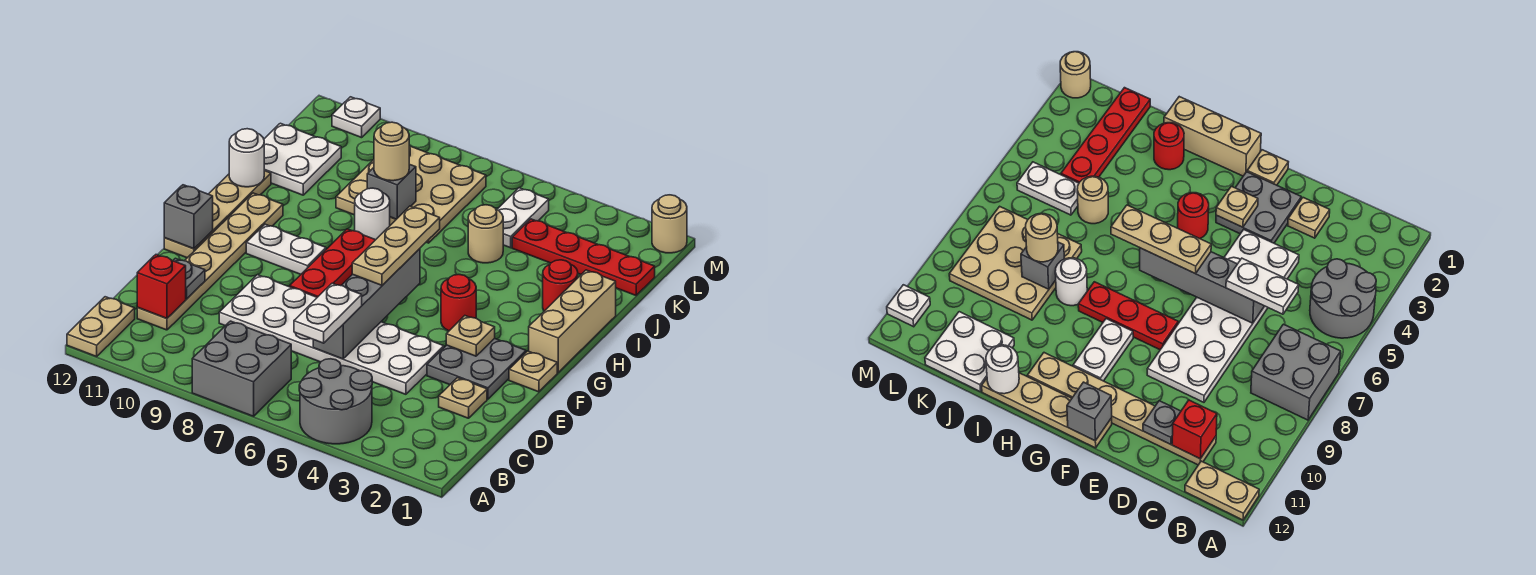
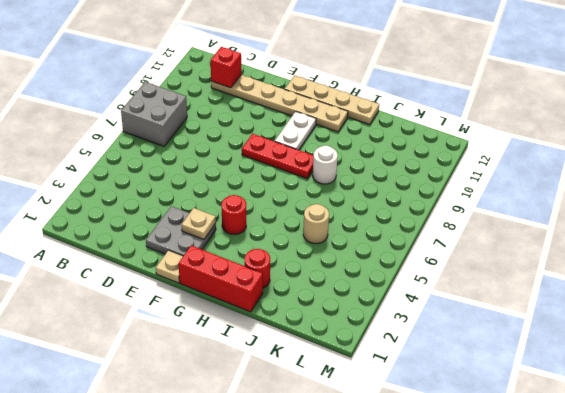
red 1x3 brick [178,245,263,312] -> tan 1x3 brick [529,270,616,372]
none -> grey 2x2 round brick [299,359,372,444]
none -> tan 1x2 plate [67,297,135,357]
none -> tan 1x1 plate [439,378,487,418]
none -> white 2x6 plate [219,275,444,394]

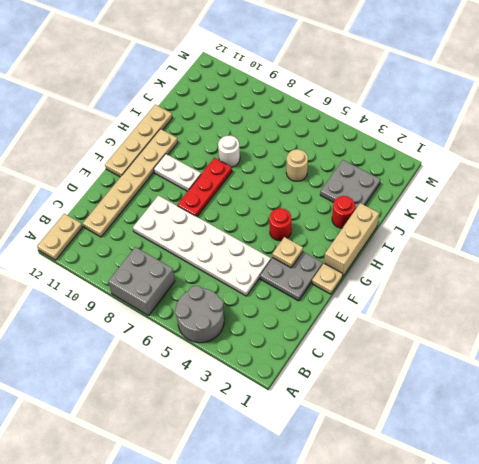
grey 2x2 plate [320,160,380,209] -> red 1x4 plate [512,219,655,295]
none -> tan 1x1 plate [439,378,487,418]
none -> tan 3x3 plate [336,146,486,243]
none -> white 2x2 plate [264,123,341,195]
none -> white 1x2 plate [497,188,549,248]

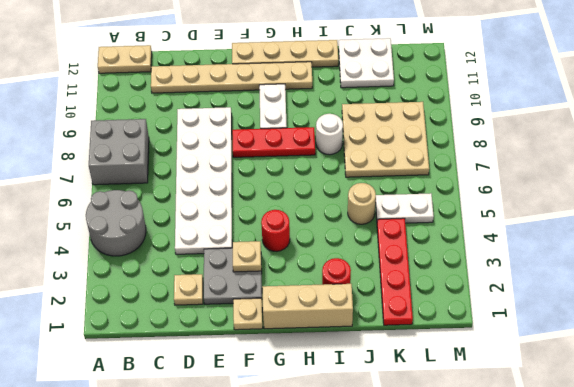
none -> tan 1x1 round brick [652,195,687,253]
none -> white 1x1 plate [332,97,380,138]
none -> red 1x1 brick [137,255,186,318]
none -> grey 1x4 brick [313,249,420,359]

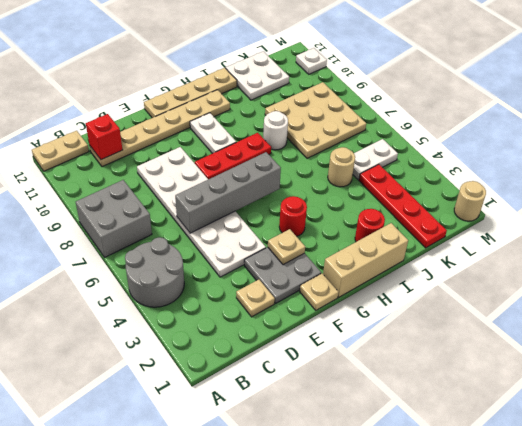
none -> grey 1x1 plate [173,258,205,299]
none -> grey 1x1 brick [164,185,213,249]
none -> white 1x1 round brick [229,129,264,187]
none -> grey 1x1 brick [367,164,416,219]

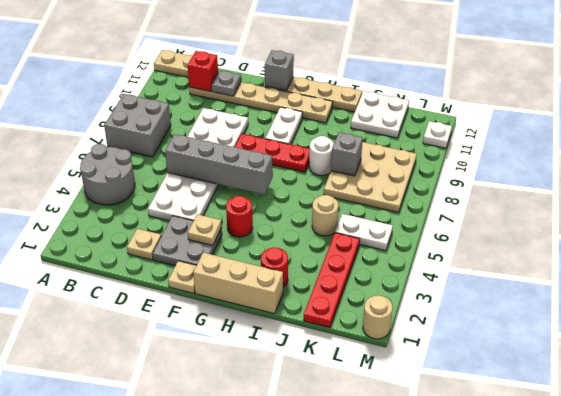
none -> white 1x1 round brick [229,129,264,187]
none -> white 1x2 plate [294,283,362,343]
none -> tan 1x3 plate [352,206,440,285]
none -> tan 1x1 round brick [374,122,409,181]

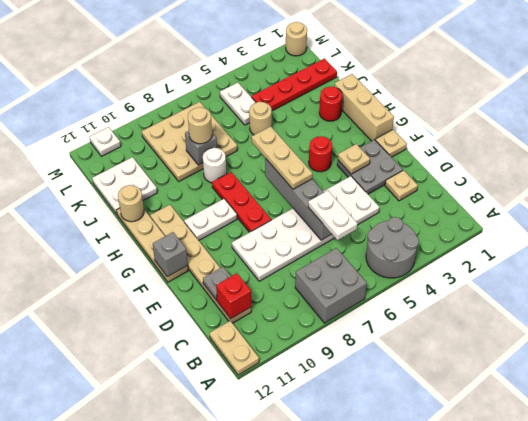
tan 1x1 round brick [118,185,144,222] -> white 1x1 round brick [229,129,264,187]

